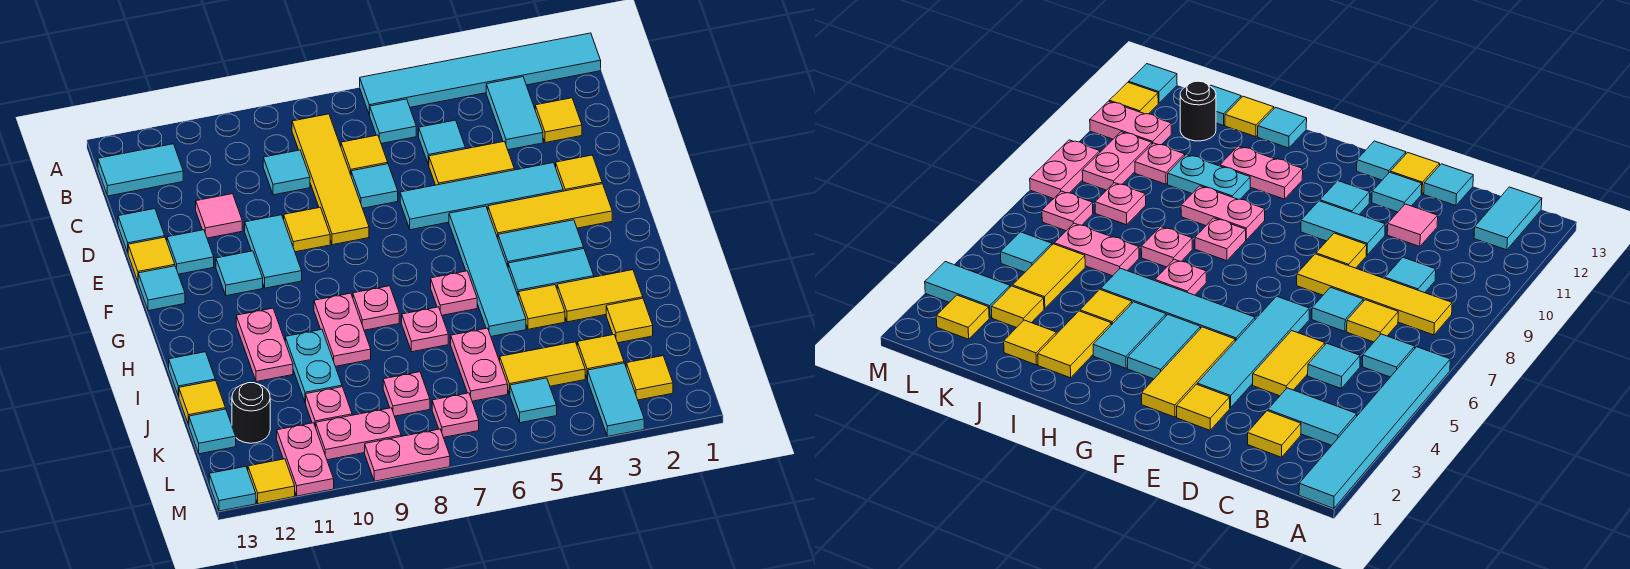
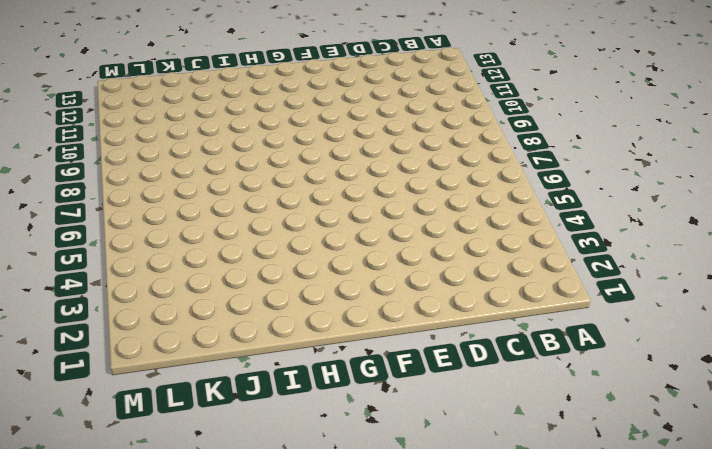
none -> cyan 1x6 tile [360,33,601,115]
none -> cyan 1x2 tile [486,77,543,150]
none -> cyan 1x1 tile [370,99,416,143]
none -> yellow 1x4 tile [292,114,369,245]

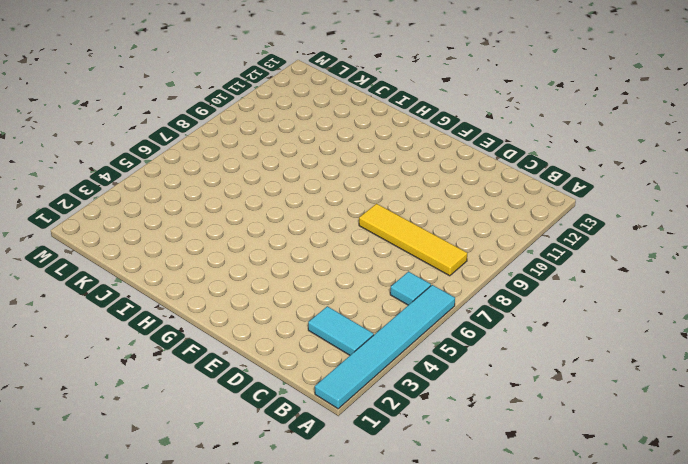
none -> cyan 1x2 tile [98,144,183,196]
none -> yellow 1x1 tile [535,98,582,143]
none -> cyan 1x1 tile [419,120,465,165]
none -> yellow 1x1 tile [341,135,388,174]

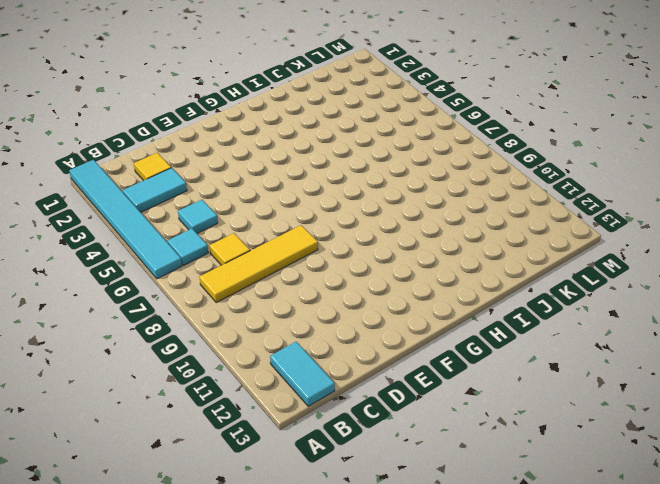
none -> cyan 1x1 tile [263,150,310,195]
none -> yellow 1x2 tile [429,141,514,185]
none -> cyan 1x1 tile [351,164,398,208]
none -> pink 1x1 tile [196,194,242,238]

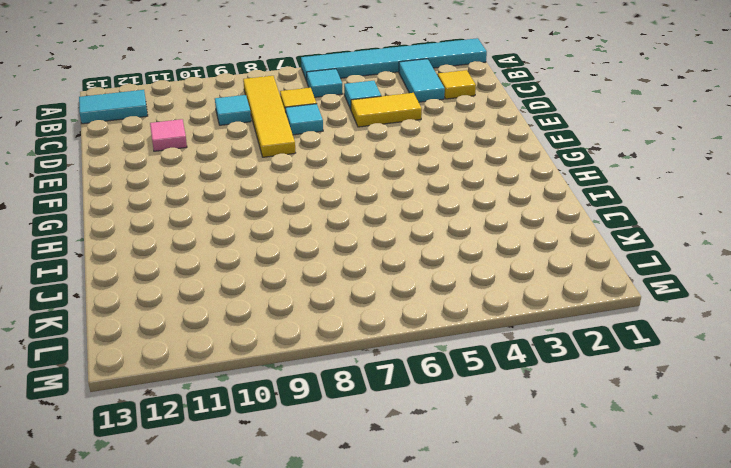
none -> cyan 1x1 tile [118,209,165,252]
none -> yellow 1x1 tile [556,155,602,191]
none -> cyan 1x4 tile [400,163,563,230]
none -> yellow 1x1 tile [284,208,330,252]

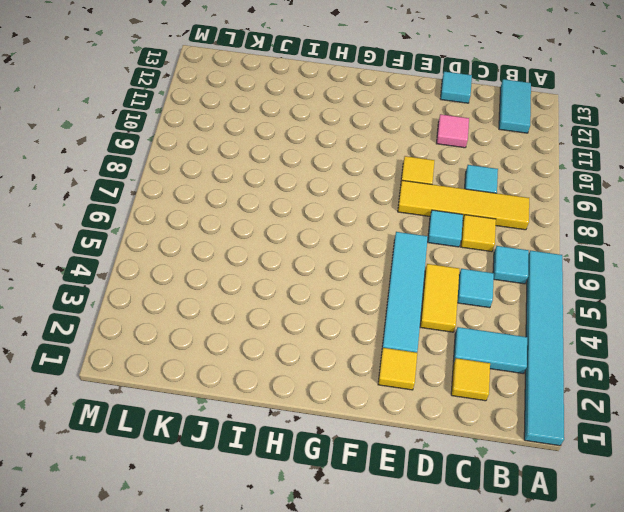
none -> cyan 1x2 tile [245,215,302,288]
none -> cyan 1x1 tile [167,230,214,274]
none -> yellow 1x1 tile [128,237,175,281]
none -> yellow 1x3 tile [488,184,612,238]

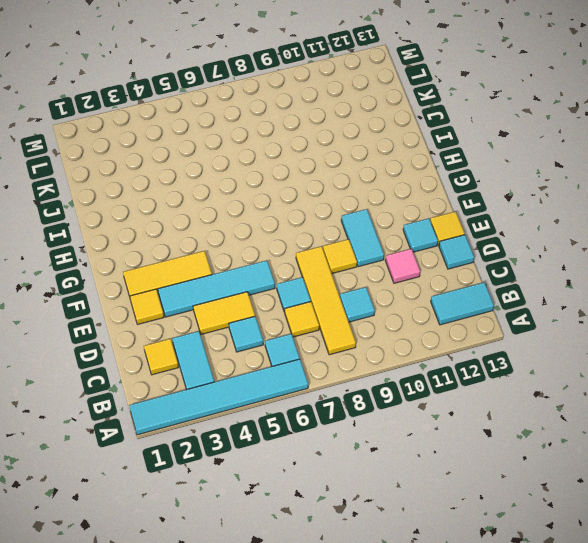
none -> cyan 1x4 tile [449,206,526,336]
none -> cyan 1x1 tile [216,251,263,296]
none -> cyan 1x1 tile [138,266,185,311]
none -> cyan 1x2 tile [498,220,584,266]

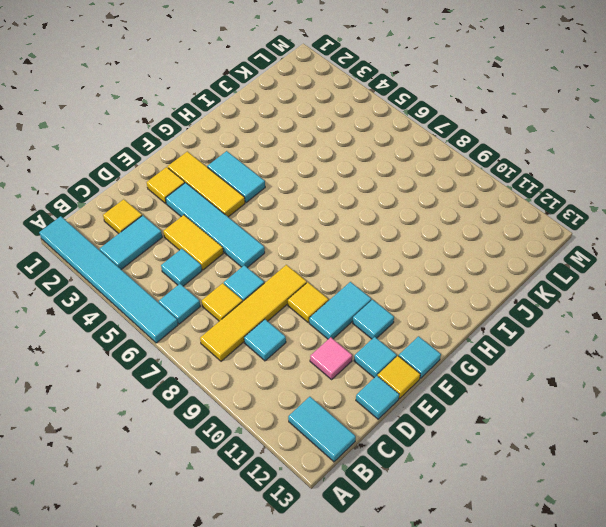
none -> cyan 1x4 tile [449,206,526,336]
none -> cyan 1x2 tile [508,249,594,295]
none -> pink 1x1 plate [431,271,477,315]
none -> pink 1x1 plate [353,286,399,330]

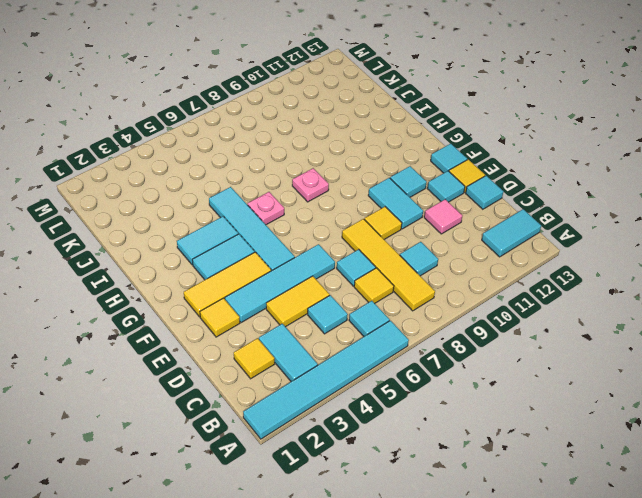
none -> pink 1x2 plate [314,293,371,366]
none -> pink 1x2 plate [236,308,293,382]
none -> yellow 1x2 tile [557,270,643,322]
none -> yellow 1x1 tile [518,285,565,329]

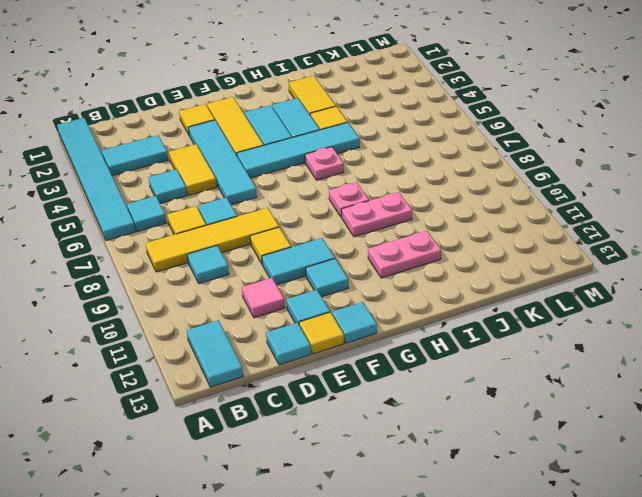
none -> yellow 1x1 tile [535,98,582,143]
none -> pink 1x1 plate [402,307,448,352]
none -> cyan 1x2 plate [285,329,342,403]
none -> cyan 1x1 tile [169,352,215,396]

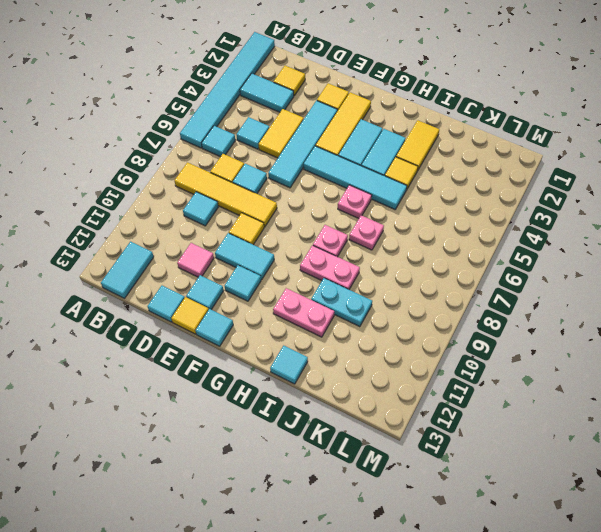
none -> yellow 1x1 tile [606,298,653,343]
none -> pink 1x2 plate [451,328,508,401]
none -> yellow 1x1 tile [179,380,225,425]
none -> yellow 1x1 tile [577,335,624,379]

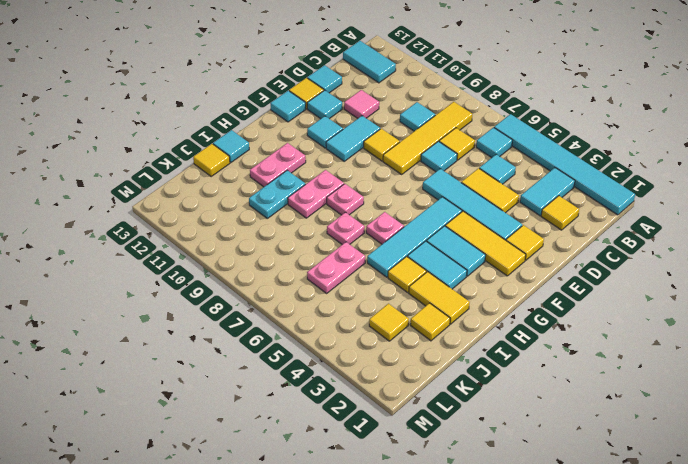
none -> yellow 1x2 tile [500,342,585,394]
none -> pink 1x1 plate [383,372,430,416]
none -> pink 1x1 plate [306,387,352,427]
none -> black 1x1 round brick [232,383,270,443]

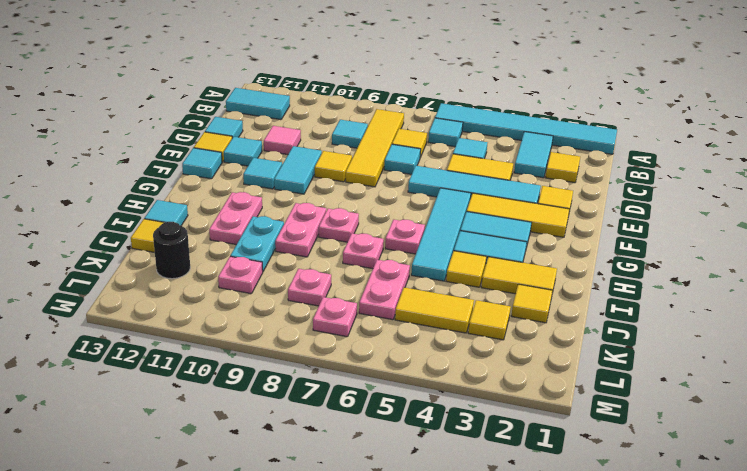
none -> cyan 1x1 tile [189,409,236,454]
none -> yellow 1x1 tile [626,356,673,400]
none -> cyan 1x2 tile [588,363,644,436]
none -> cyan 1x1 tile [510,378,557,423]

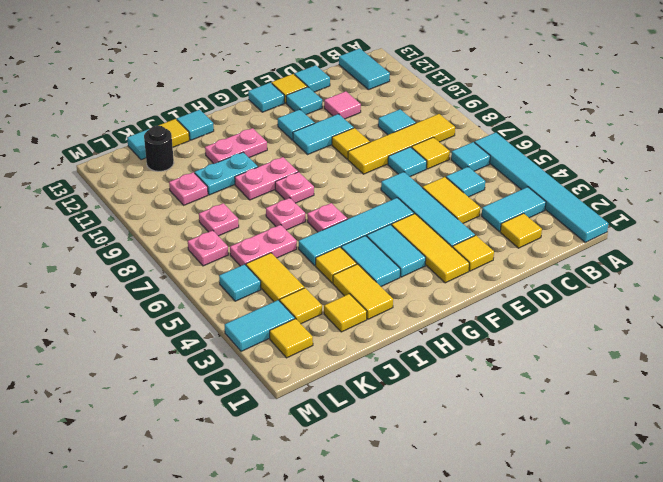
none -> pink 1x2 plate [316,408,401,460]
none -> pink 1x2 plate [277,423,334,496]
none -> pink 1x2 plate [365,429,450,481]
none -> yellow 1x1 tile [248,459,295,504]

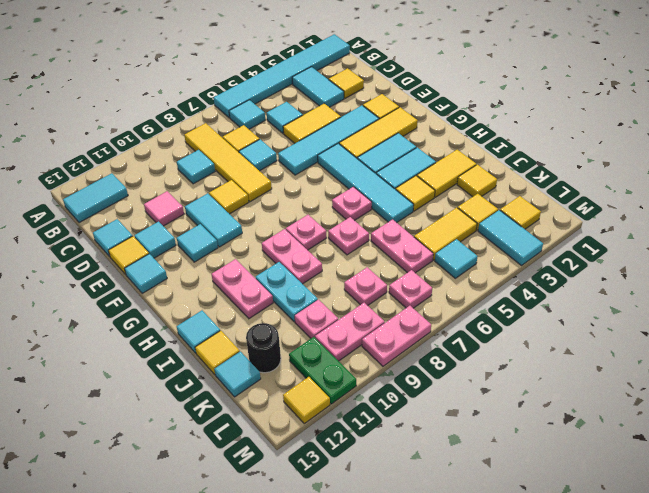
green 1x2 plate [289,337,356,404] -> pink 1x2 plate [277,423,334,496]
none -> cyan 1x1 tile [209,466,256,511]

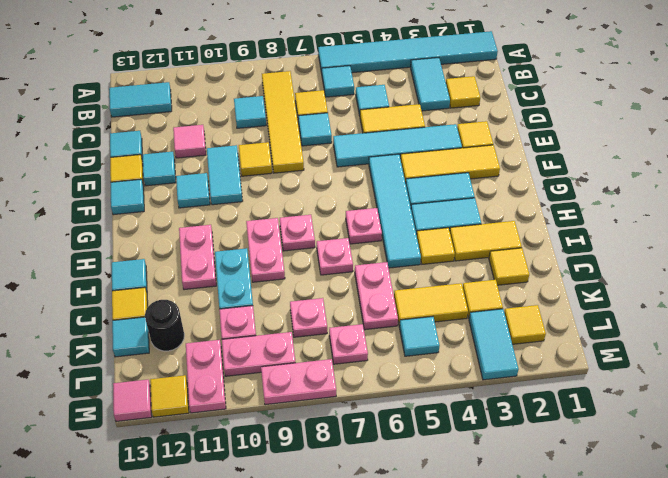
pink 1x1 tile [113,380,152,421] -> cyan 1x1 tile [209,466,256,511]

